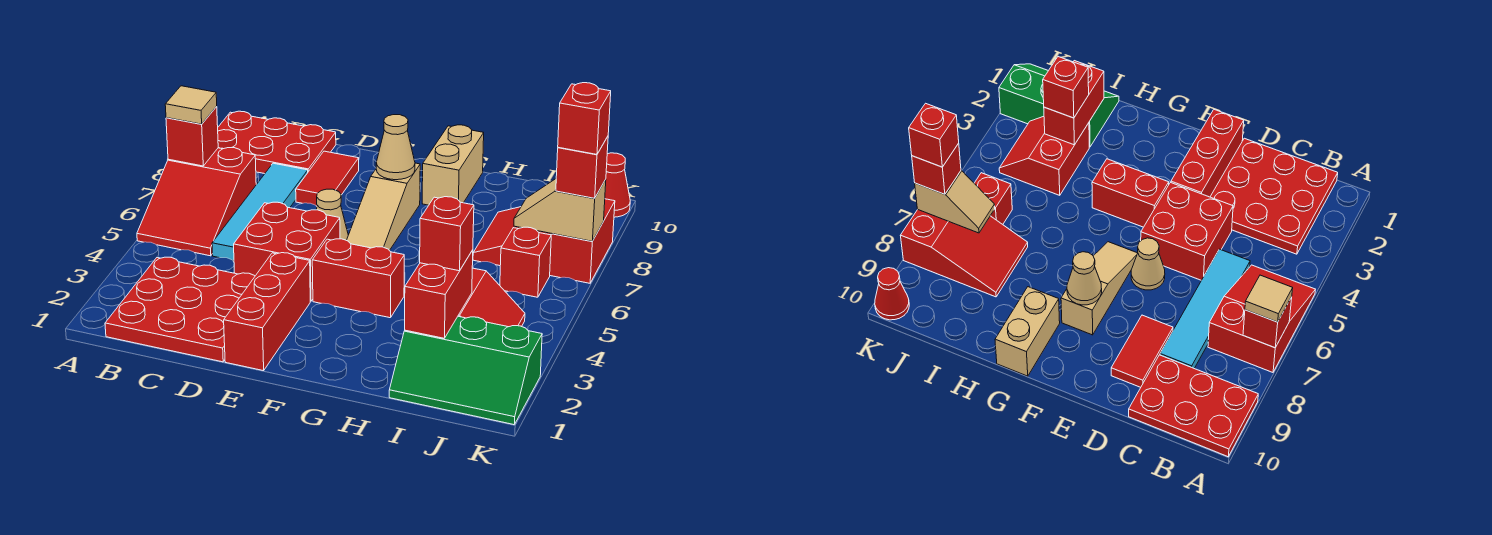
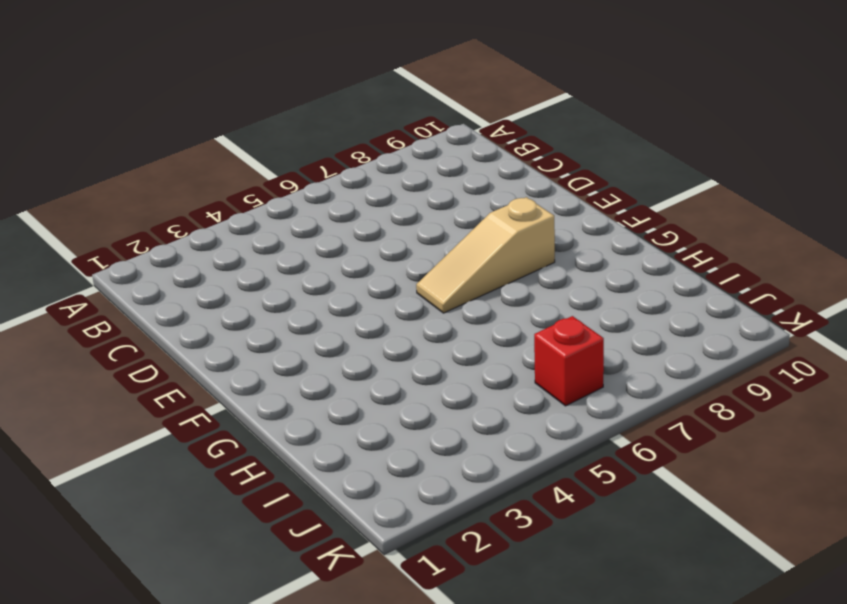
none -> red 2x3 slope [137,148,256,256]
none -> red 2x3 plate [218,111,336,174]
none -> red 3x3 plate [105,257,255,362]

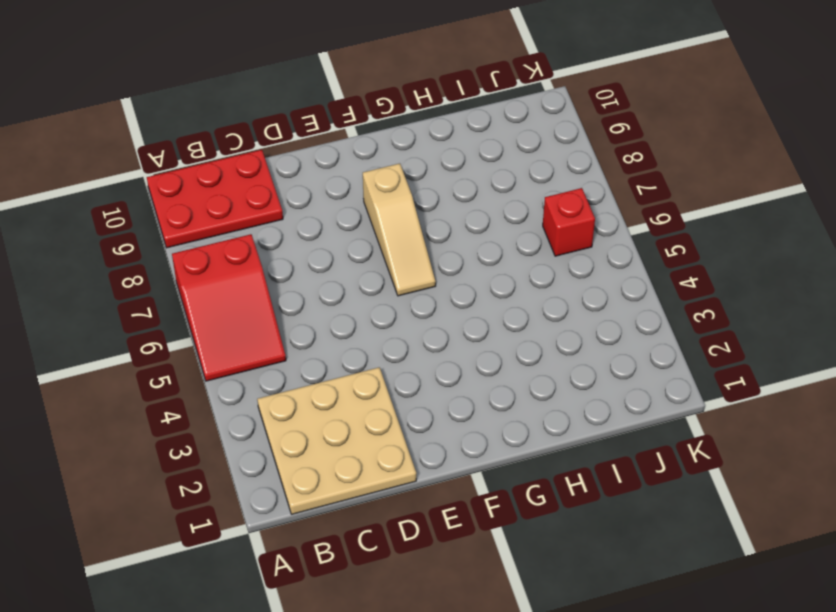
tan 3x3 plate [257,367,416,514] -> red 3x3 plate [105,257,255,362]
none -> cyan 1x4 tile [212,163,308,261]
none -> red 2x2 brick [234,202,340,301]
none -> red 1x2 tile [296,151,359,206]

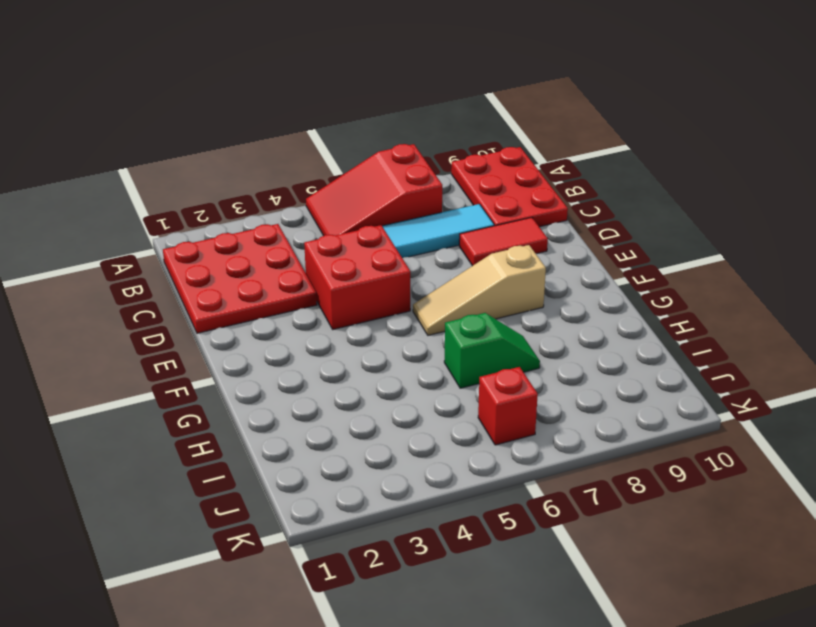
green 1x2 slope [444,313,540,388] -> none
none -> red 1x3 brick [224,253,310,371]
none -> tan 1x1 cone [316,189,348,240]
none -> red 1x2 brick [312,239,404,318]

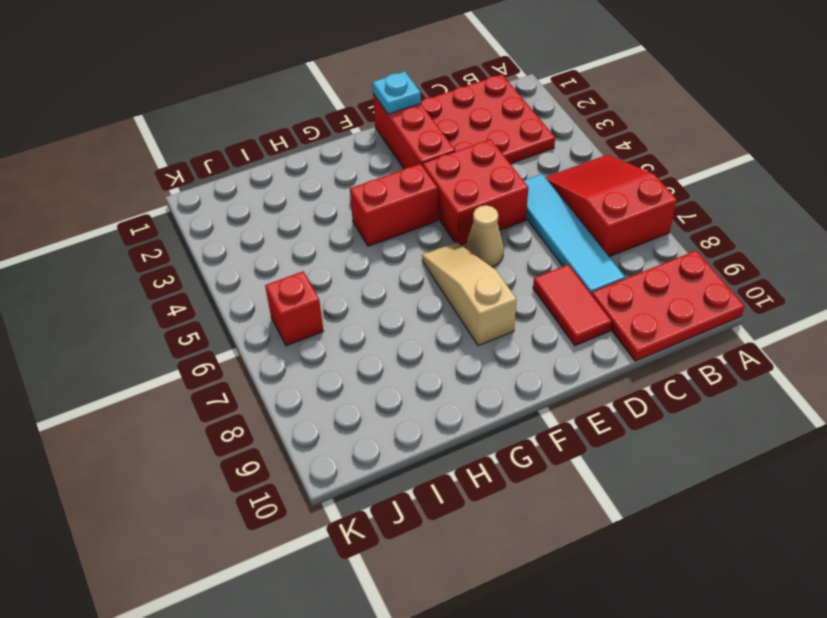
cyan 1x1 plate [373,71,421,114] -> none
none -> tan 1x2 brick [422,125,484,205]
none -> green 2x3 slope [389,316,542,425]
none -> red 2x2 slope [458,268,525,327]

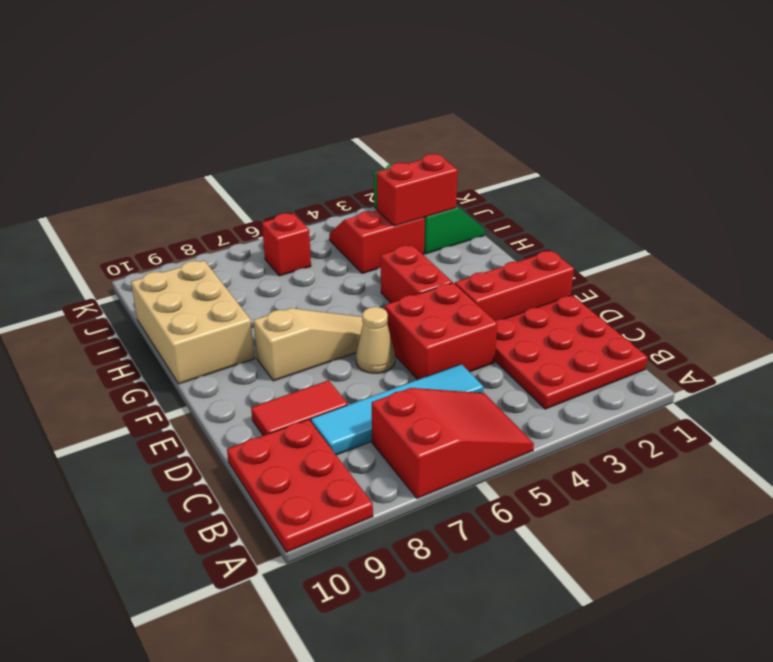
tan 2x3 brick [131,261,254,384] -> tan 1x2 brick [422,125,484,205]
none -> red 2x3 slope [473,199,615,283]
none -> red 1x1 cone [605,153,630,217]
none -> red 1x1 brick [166,107,218,166]

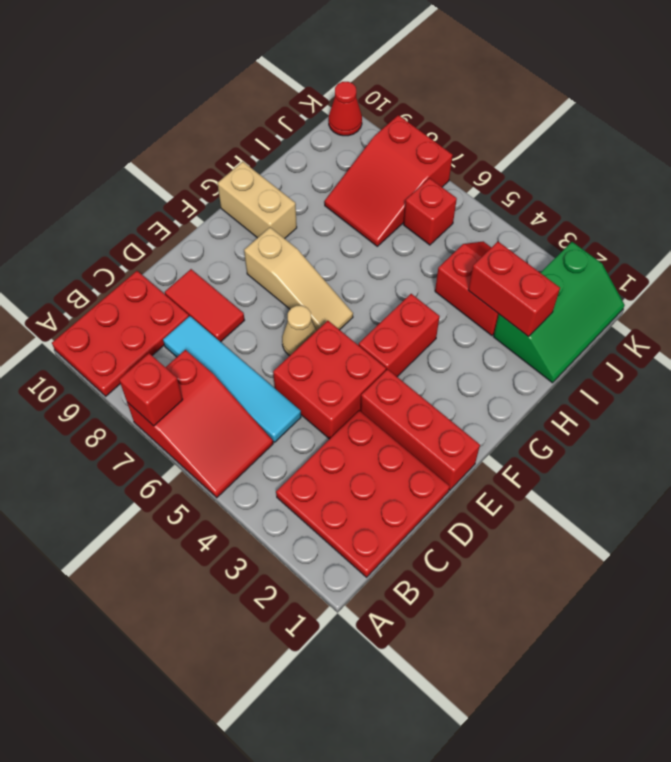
none -> tan 1x1 cone [376,115,415,180]
none -> tan 1x2 slope [514,179,606,241]
none -> tan 1x1 tile [165,86,217,124]

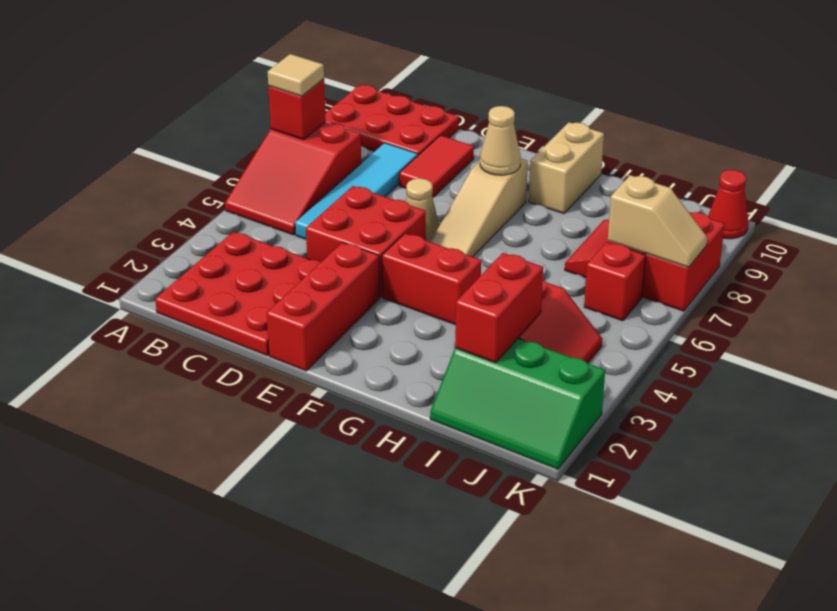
tan 1x2 slope [608,175,707,267] -> tan 1x2 slope turned to [514,179,606,241]
none -> red 1x1 brick [420,197,474,271]
none -> red 1x1 brick [556,137,608,198]
none -> red 1x1 brick [558,83,611,154]

